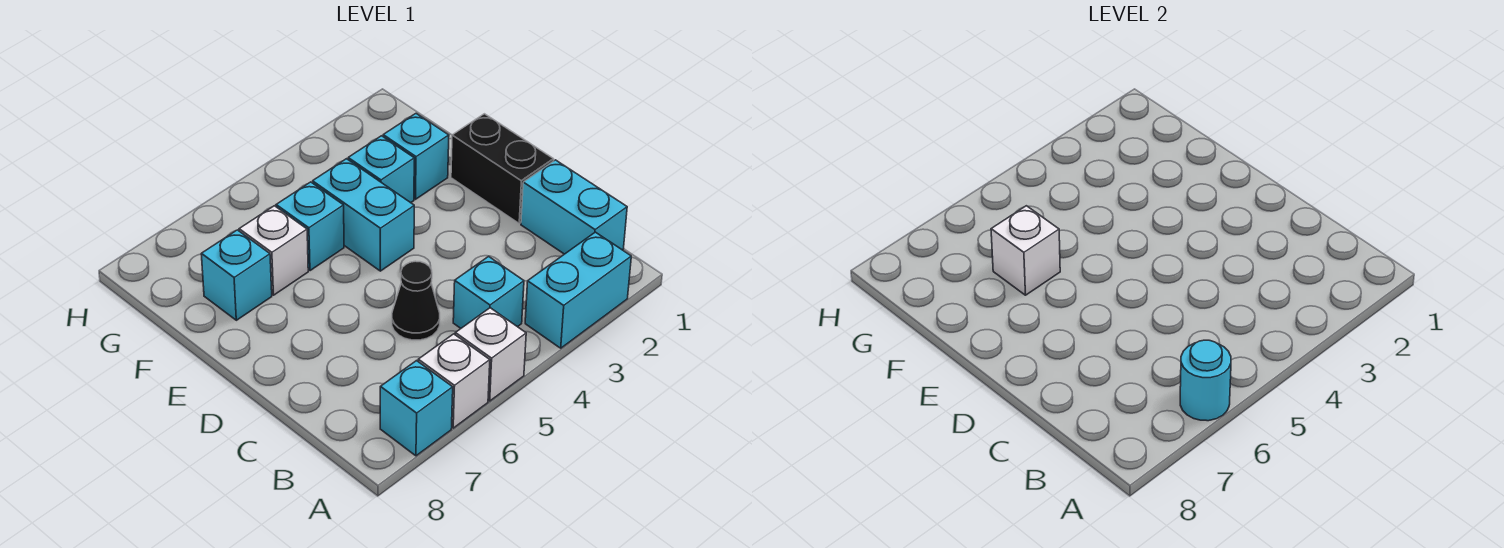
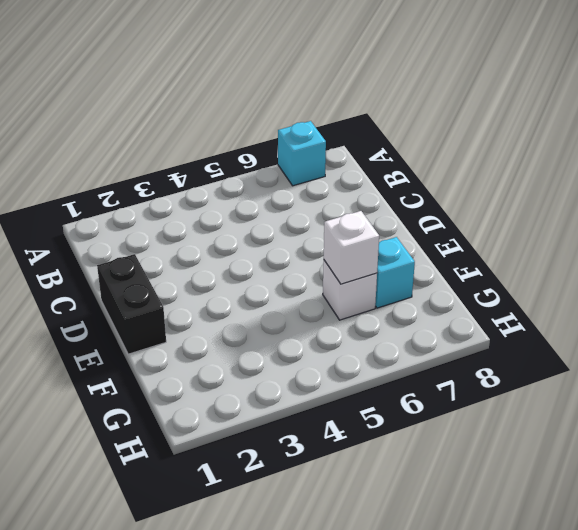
none -> cyan 1x2 brick [525,232,631,348]
none -> white 1x1 brick [455,308,526,401]
none -> white 1x1 brick [418,334,490,428]

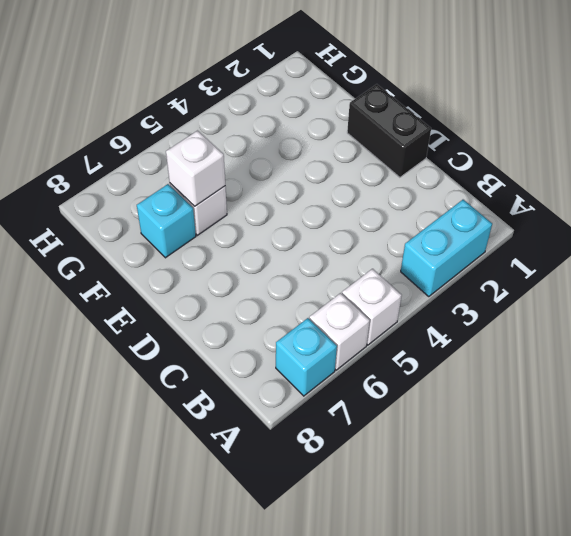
none -> cyan 1x2 brick [521,160,627,254]
none -> cyan 1x1 brick [453,256,524,328]
none -> black 1x1 cone [392,261,440,340]

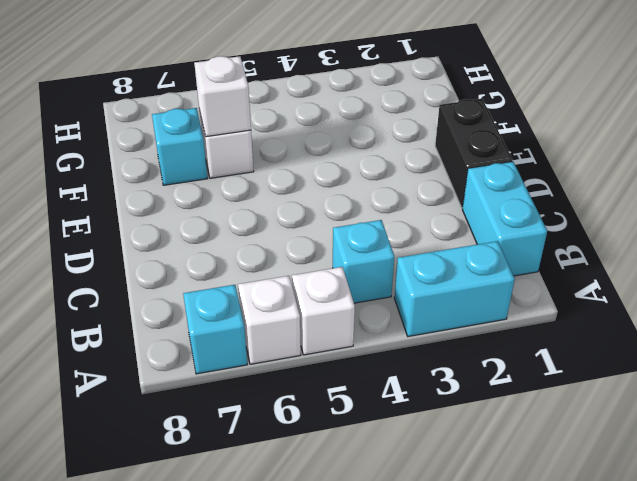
none -> black 1x1 cone [392,261,440,340]
none -> cyan 1x2 brick [313,159,414,271]
none -> cyan 1x1 brick [383,114,449,199]

